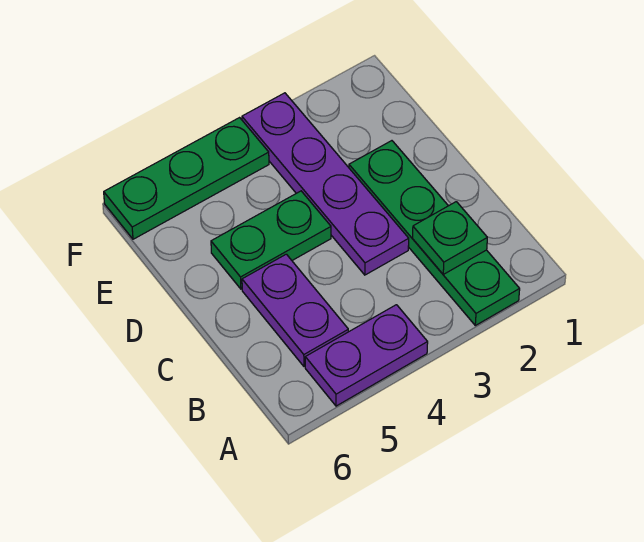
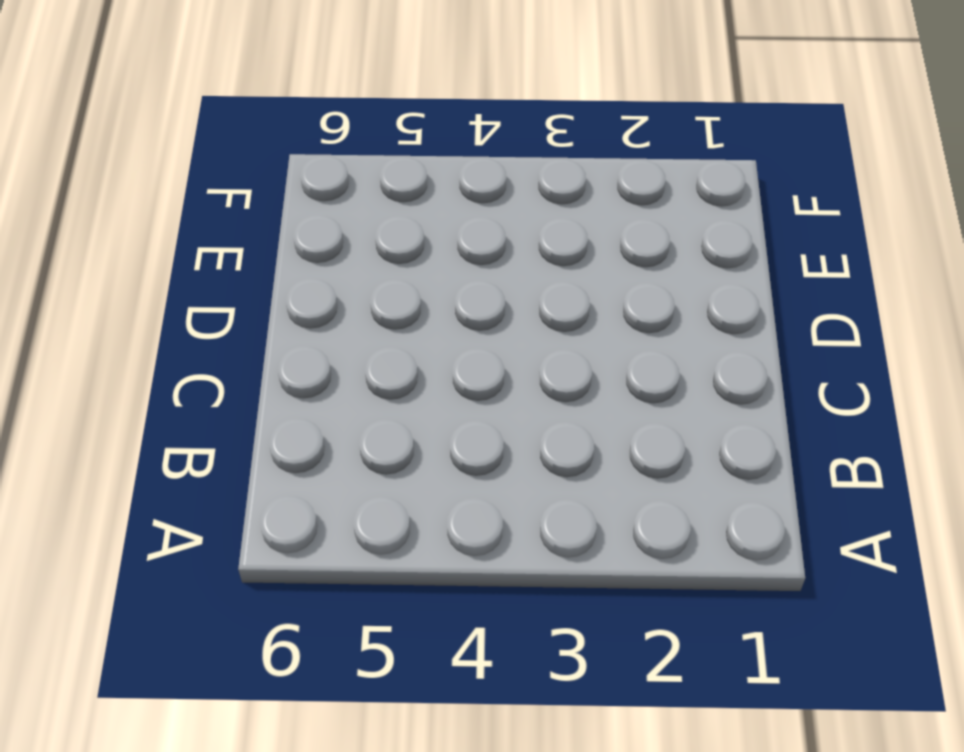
none -> green 1x4 plate [349,141,520,325]
none -> purple 1x2 plate [305,305,428,406]

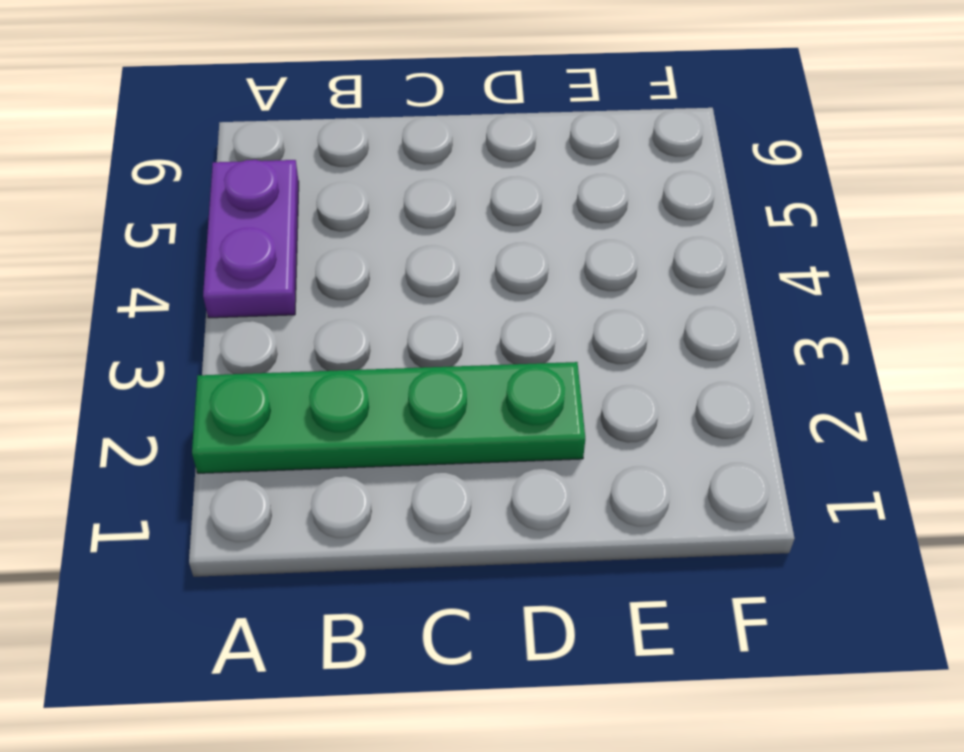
none -> purple 1x2 plate [242,254,348,366]
none -> purple 1x4 plate [242,93,409,275]

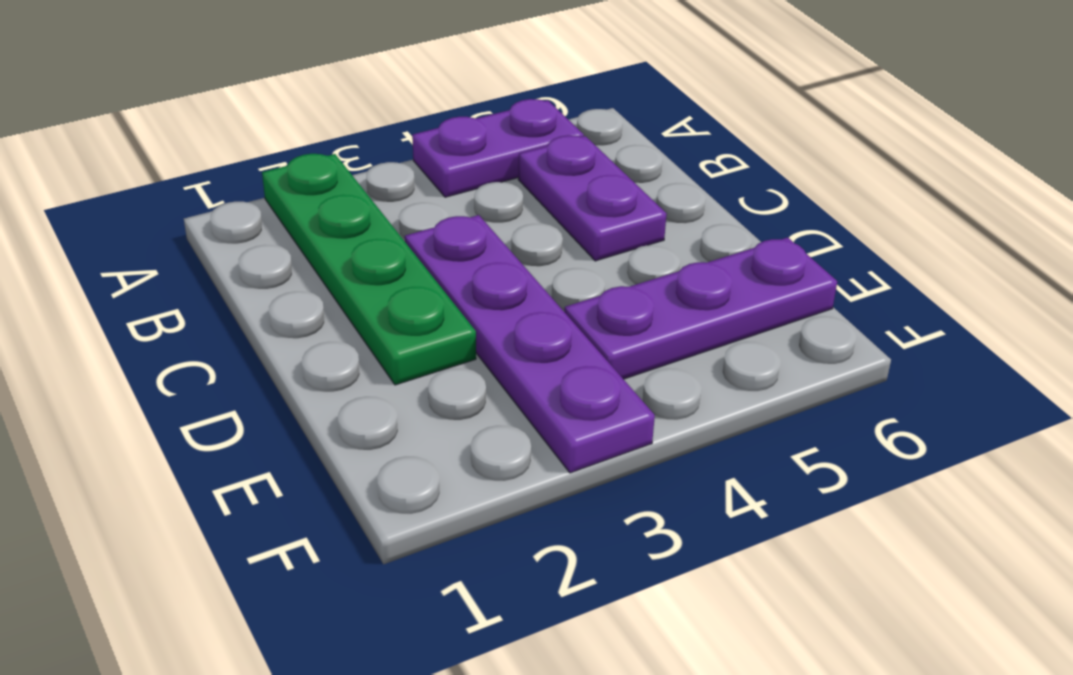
purple 1x3 plate [564,237,837,379] -> none
none -> green 1x2 plate [211,191,331,289]
none -> green 1x3 plate [104,118,269,239]

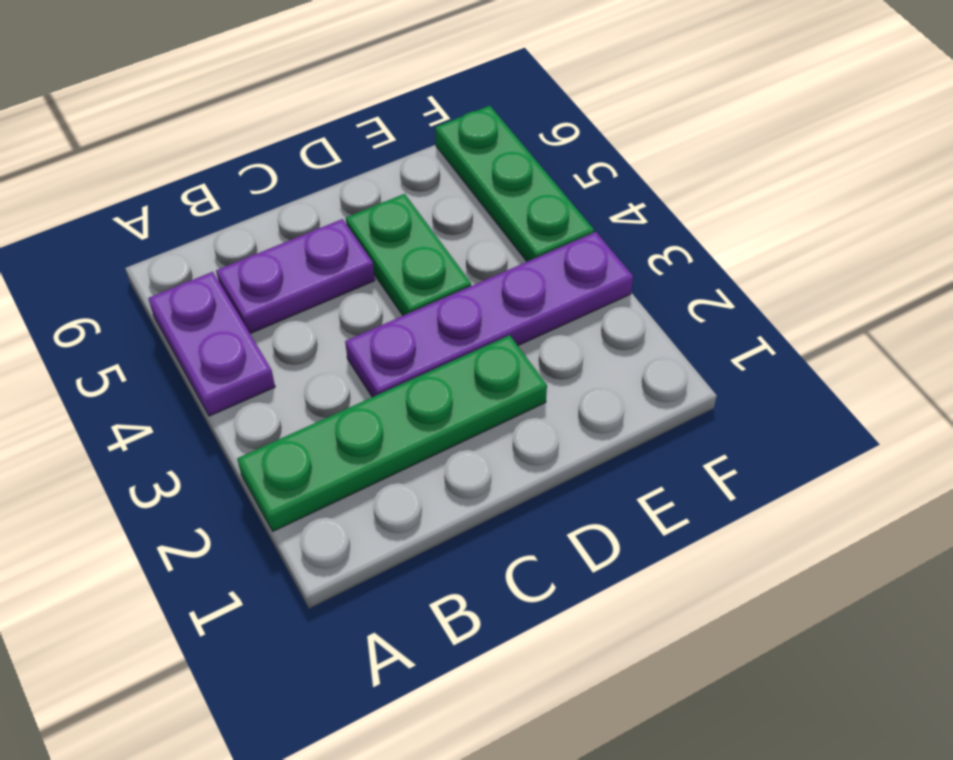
none -> green 1x1 plate [413,202,487,274]

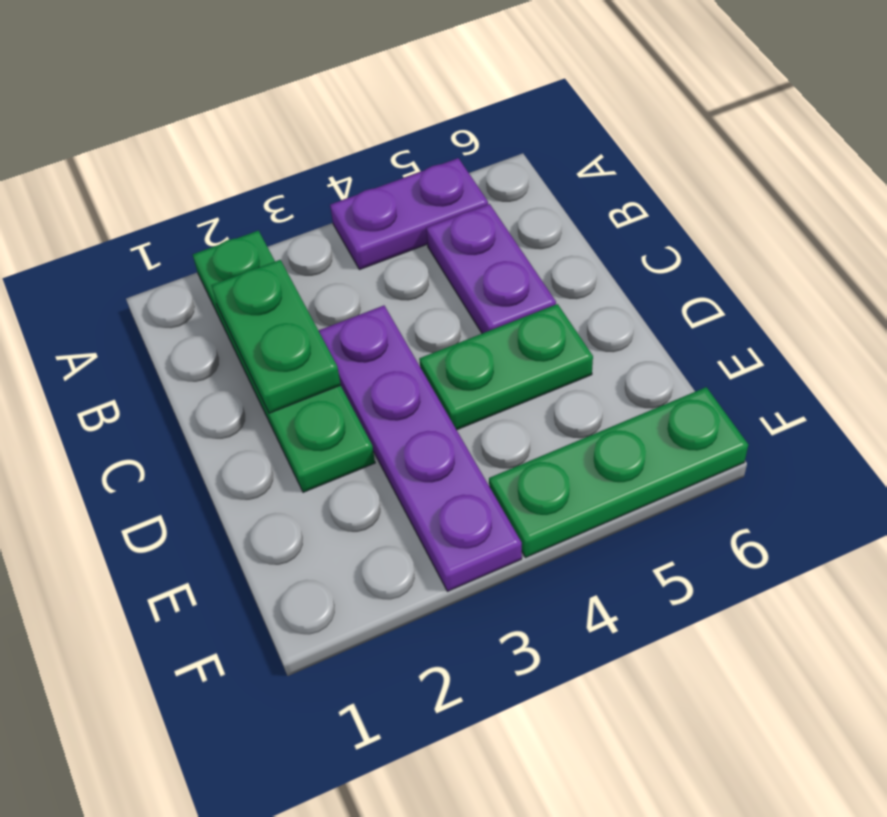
green 1x2 plate [211,260,341,413] -> green 1x1 plate [413,202,487,274]

